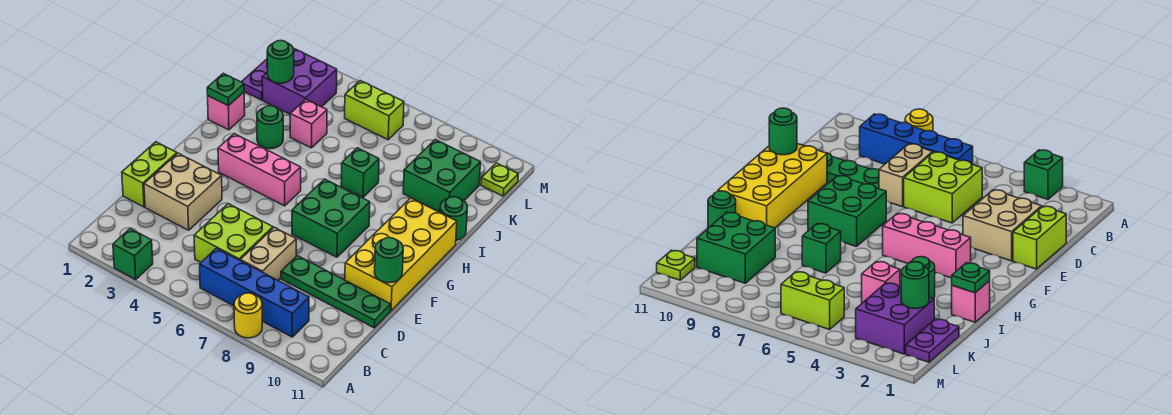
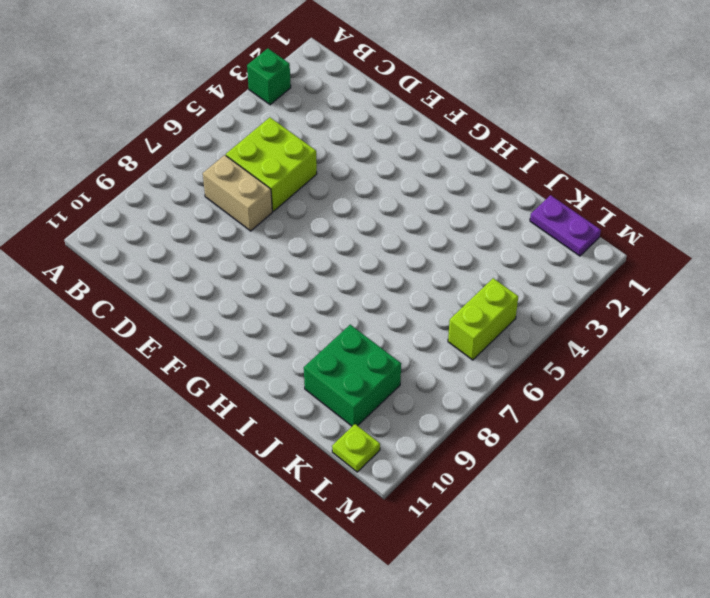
none -> yellow 1x1 round brick [234,293,262,338]
none -> blue 1x4 brick [200,248,309,337]
none -> lime 1x2 brick [122,142,177,207]

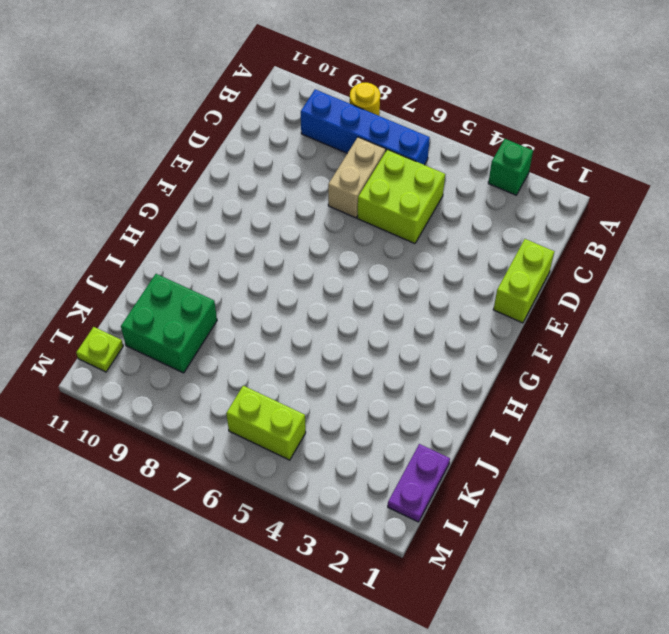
none -> tan 2x2 brick [144,153,222,230]
none -> green 1x4 plate [281,256,391,328]
none -> yellow 2x4 brick [345,198,457,311]

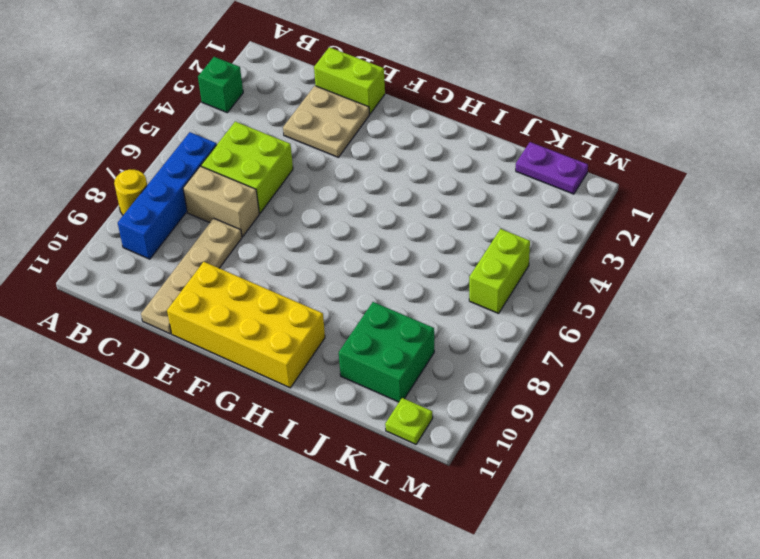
tan 2x2 plate [283,86,369,157] -> tan 2x2 brick [144,153,222,230]
tan 1x4 plate [141,218,242,334] -> green 1x4 plate [281,256,391,328]
none -> green 2x2 brick [292,179,370,257]
none -> pink 1x3 brick [218,134,301,206]
none -> pink 1x1 brick [208,92,245,130]

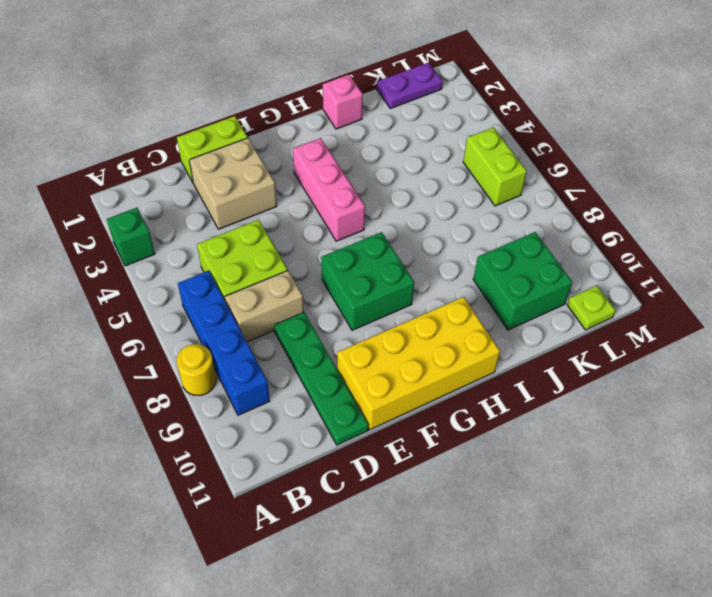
none -> green 1x1 round brick [257,106,283,149]
none -> green 1x1 brick [341,148,379,197]
none -> green 1x1 round brick [440,197,467,240]

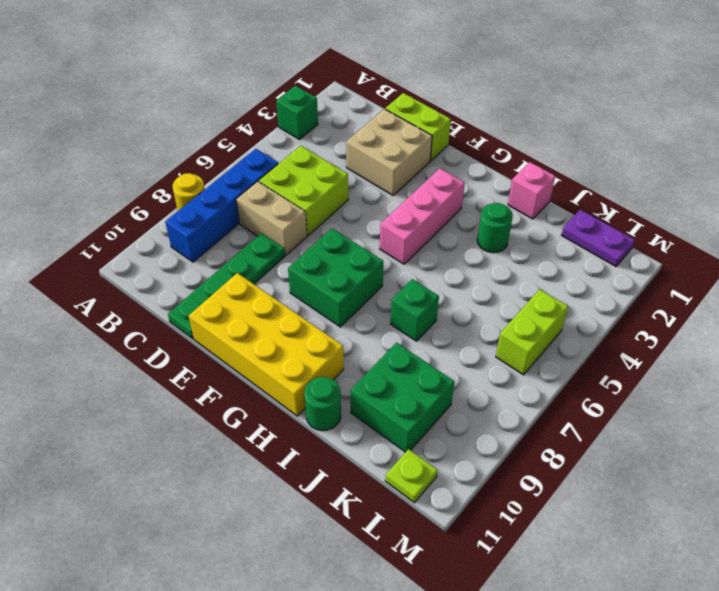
none -> pink 1x1 brick [290,99,327,148]
none -> purple 2x2 brick [262,49,337,114]
none -> green 1x1 round brick [375,238,403,283]

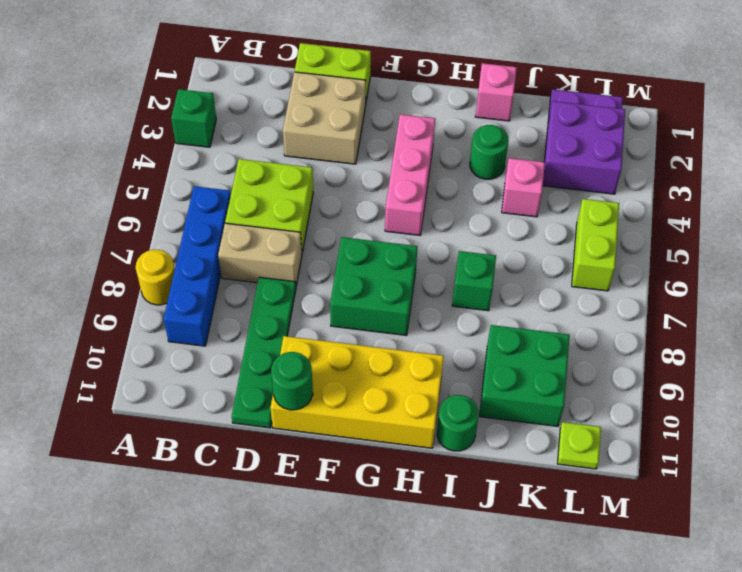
none -> green 1x1 plate [207,73,244,106]
none -> green 1x1 round brick [267,40,294,83]

